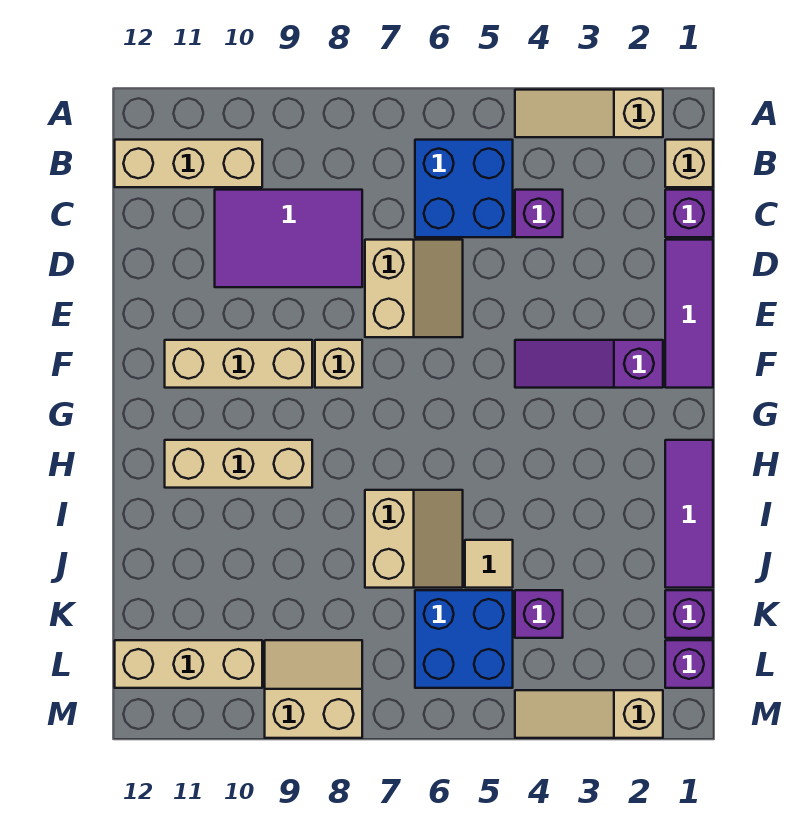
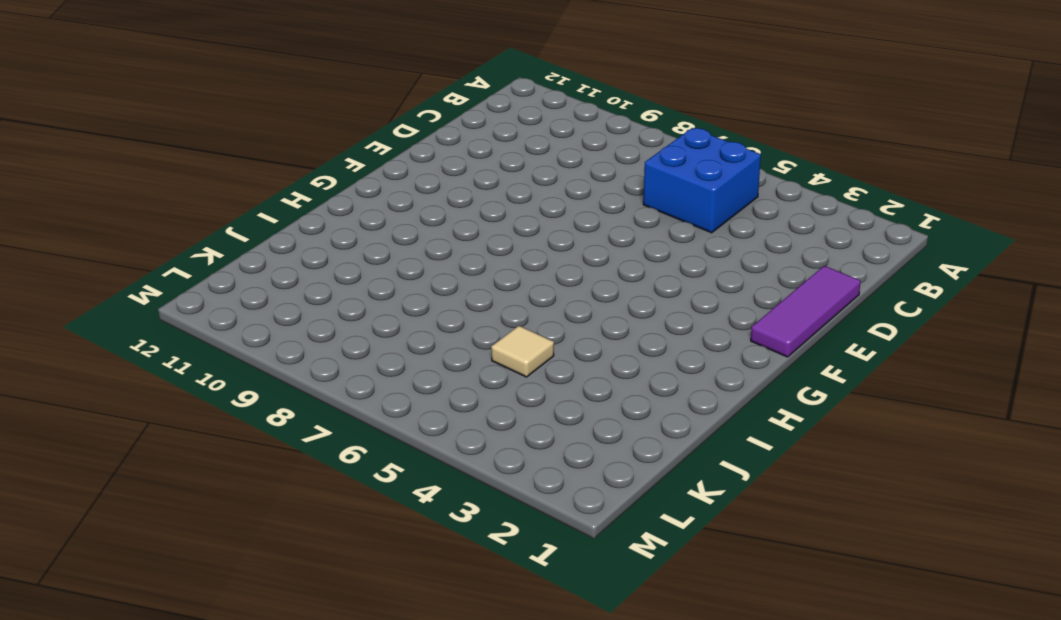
none -> tan 1x3 slope [515,90,663,137]
none -> tan 1x1 brick [665,140,713,187]
none -> tan 1x3 brick [115,140,262,187]

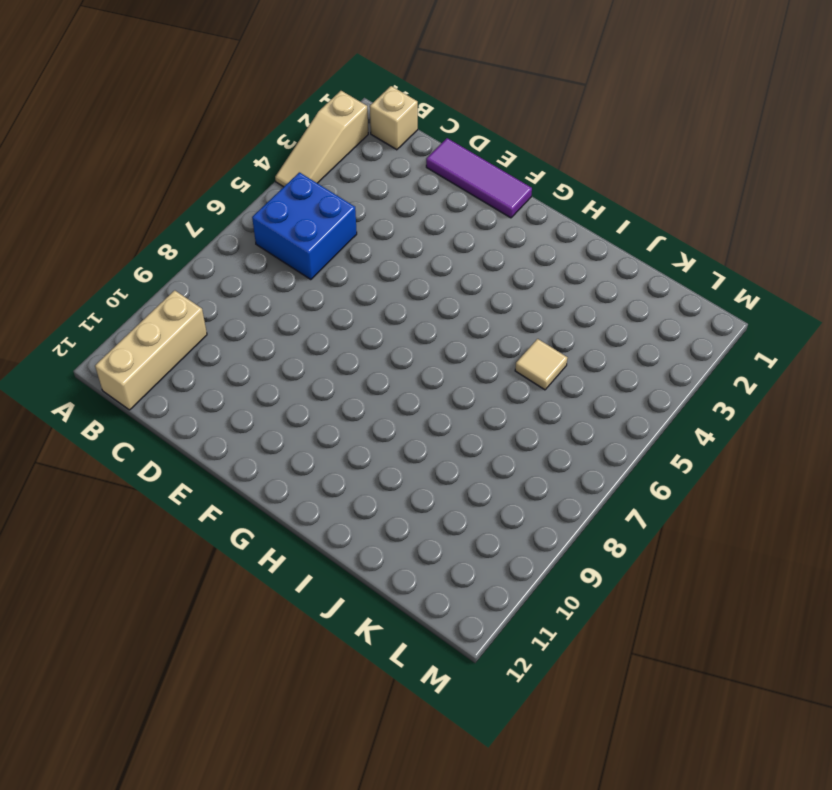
none -> purple 1x1 brick [665,190,713,237]
none -> purple 1x1 brick [515,190,563,237]
none -> purple 2x3 tile [215,190,362,287]

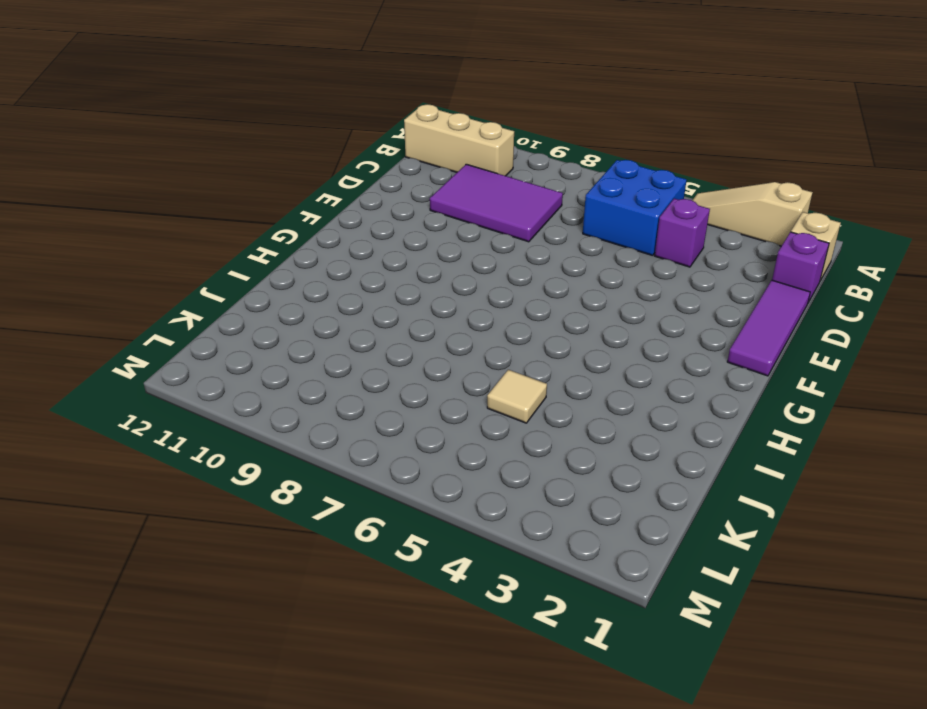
none -> tan 2x2 slope [365,240,463,337]
none -> purple 1x3 slope [515,340,663,388]
none -> tan 1x1 brick [315,340,362,388]

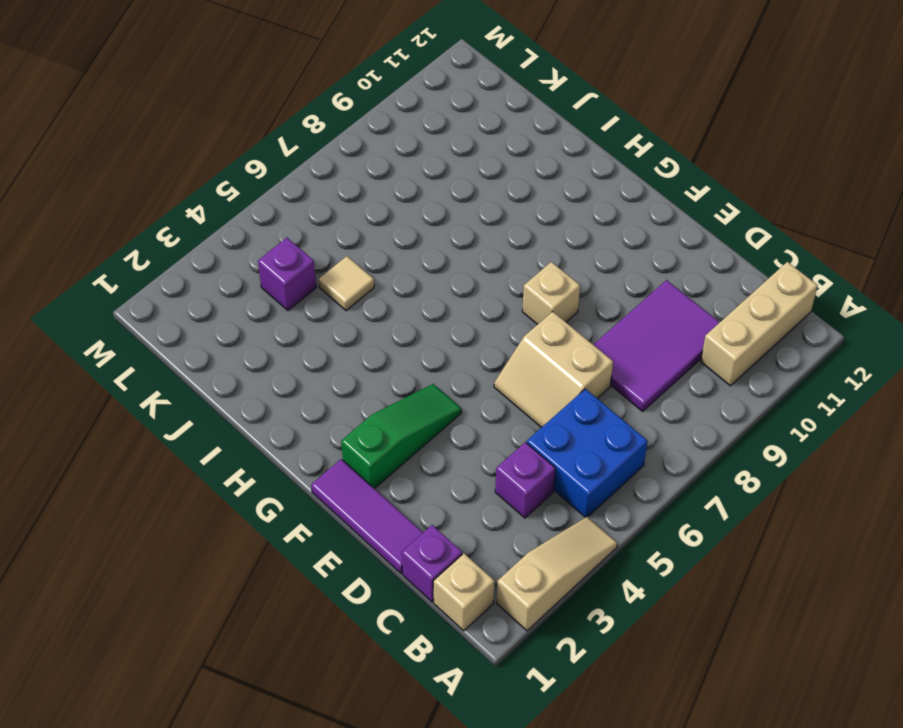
green 1x3 slope [341,384,462,489] -> purple 1x3 slope [515,340,663,388]
none -> tan 1x3 brick [165,340,312,388]
none -> purple 1x3 tile [665,440,713,588]
none -> tan 1x3 brick [165,440,312,488]

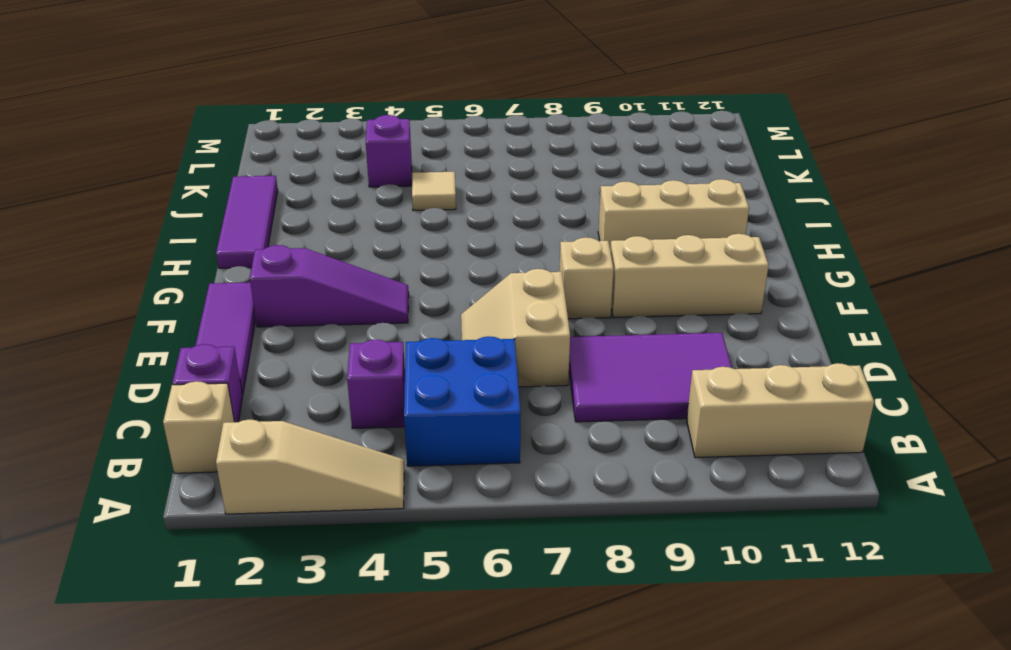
none -> tan 2x2 slope [365,490,463,588]
none -> purple 1x1 brick [665,590,713,638]
none -> blue 2x2 brick [415,590,513,688]

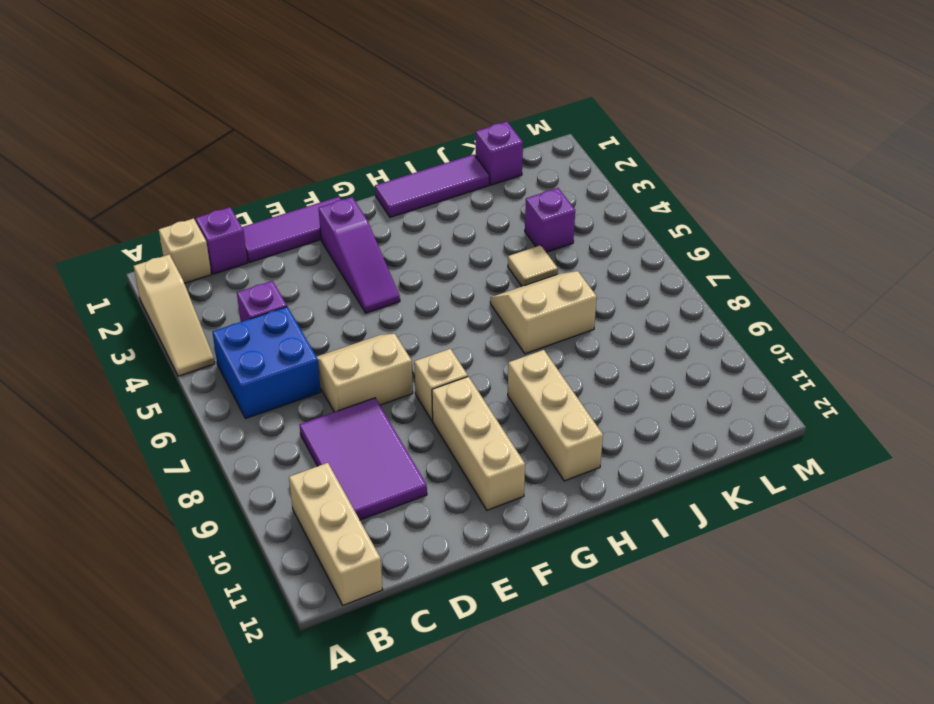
none -> blue 2x2 brick [415,590,513,688]
none -> purple 1x1 brick [665,640,713,688]
none -> tan 2x2 slope [265,640,362,738]

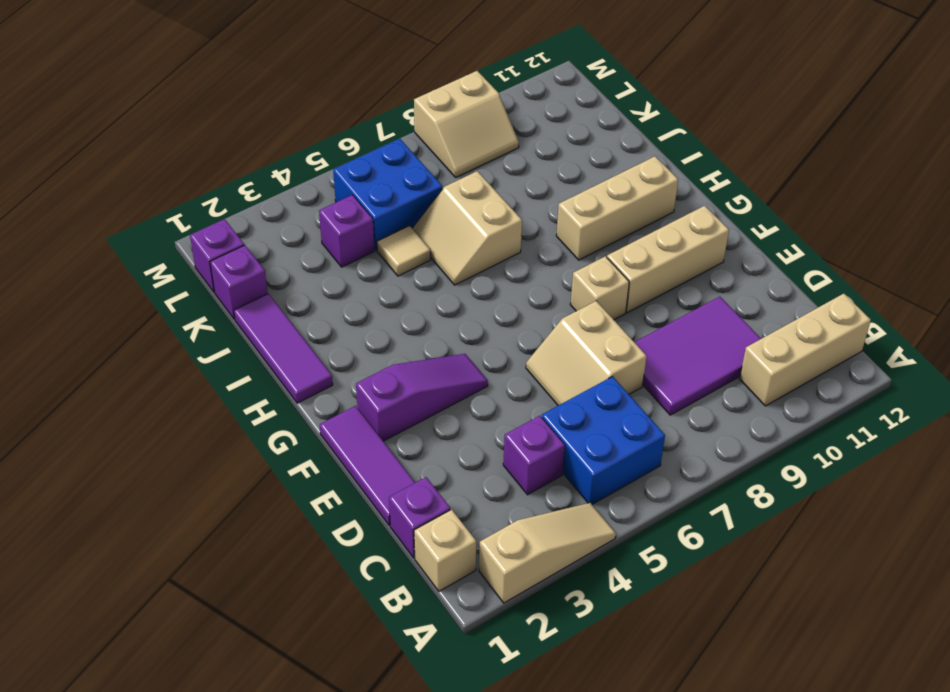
none -> tan 1x3 brick [115,640,262,688]
none -> tan 1x3 slope [515,690,663,738]

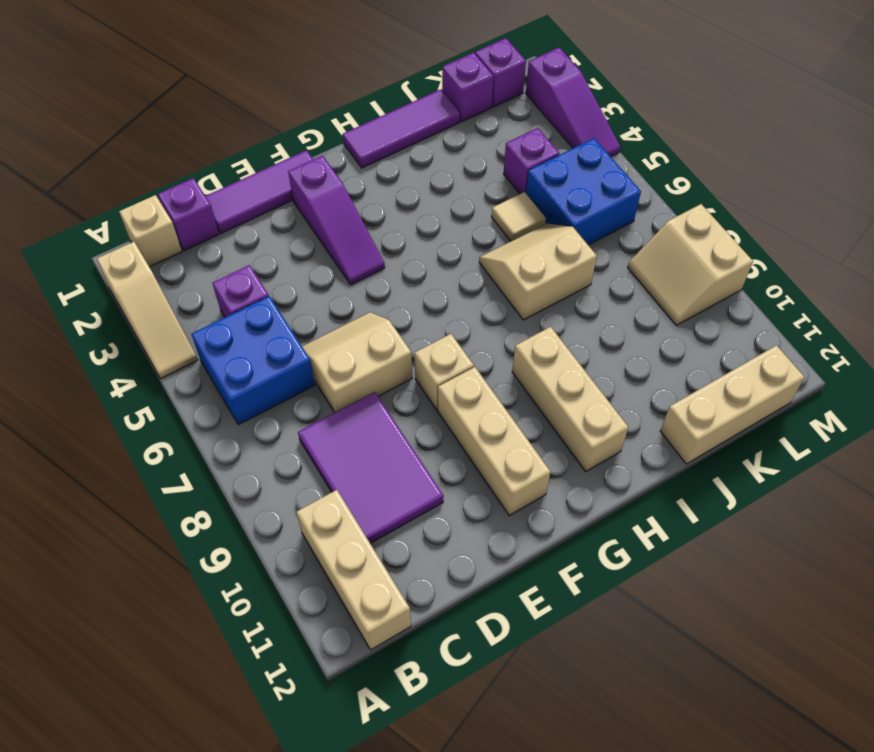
tan 1x3 brick [660,345,804,464] -> tan 1x3 brick turned to [115,640,262,688]
purple 1x3 slope [526,48,620,157] -> tan 1x3 slope [515,690,663,738]

